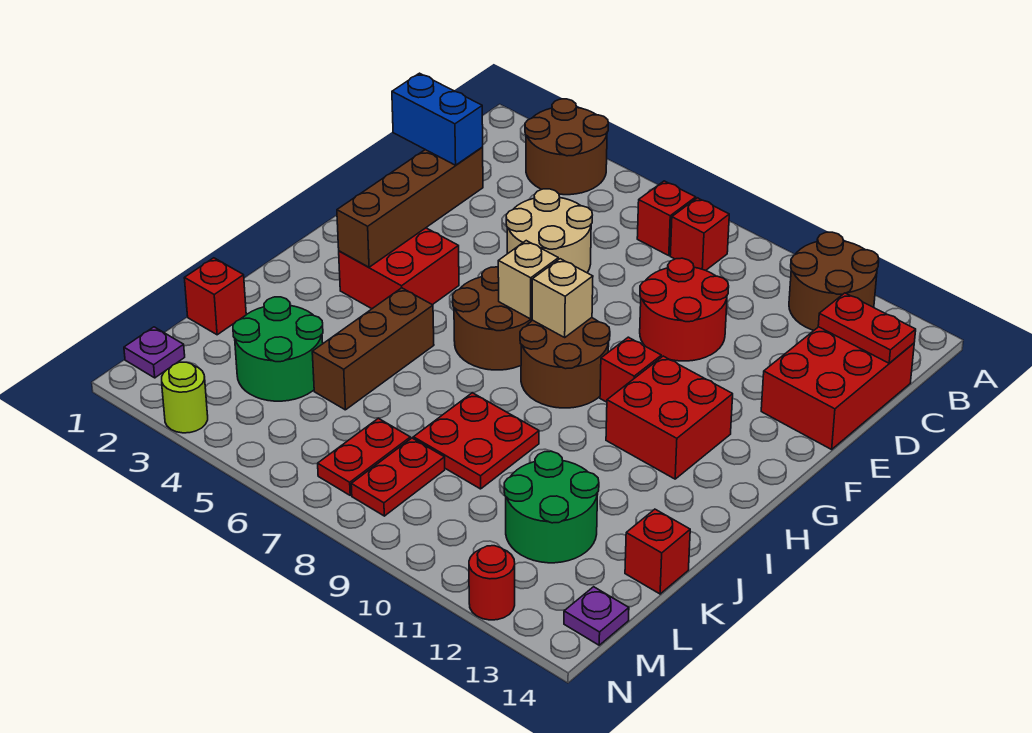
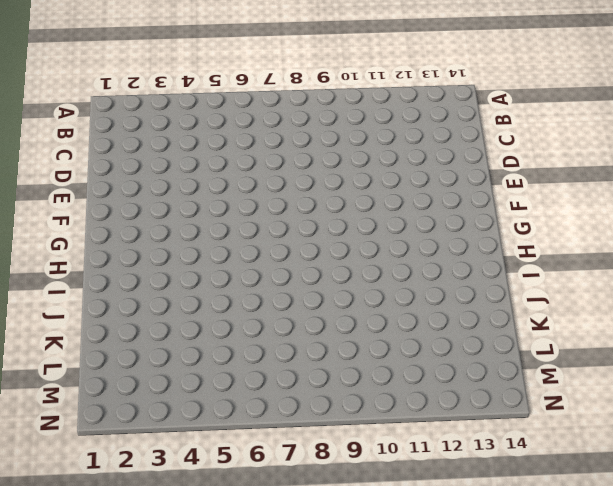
none -> brown 2x2 round brick [525,99,608,195]
none -> brown 2x2 round brick [789,232,879,330]
none -> red 1x1 brick [637,181,696,256]

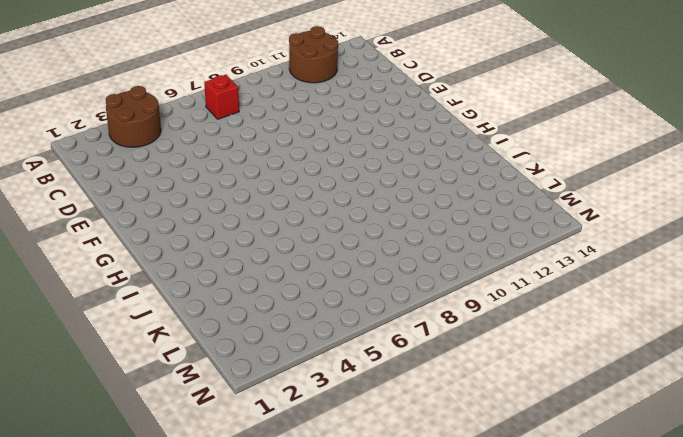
none -> red 1x1 brick [670,198,729,270]
none -> red 2x3 brick [761,327,914,449]
none -> tan 2x2 round brick [506,189,592,273]

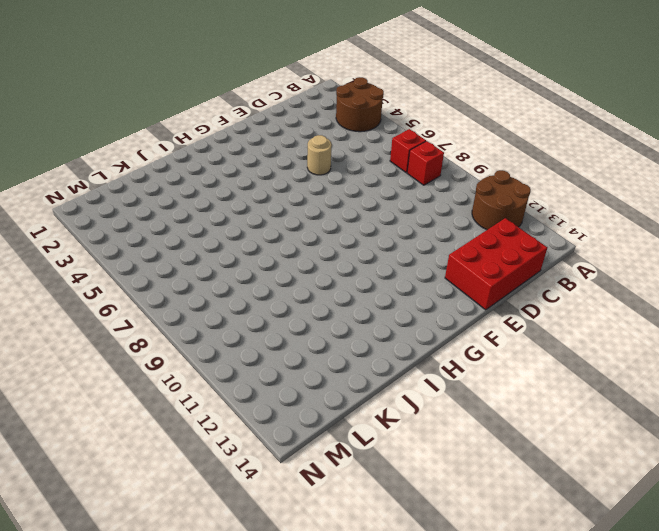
tan 1x1 round brick [307,135,332,175] -> tan 2x2 round brick [506,189,592,273]
none -> red 2x2 round brick [640,258,729,361]
none -> red 2x2 brick [339,228,459,309]
none -> brown 2x2 round brick [453,267,532,370]

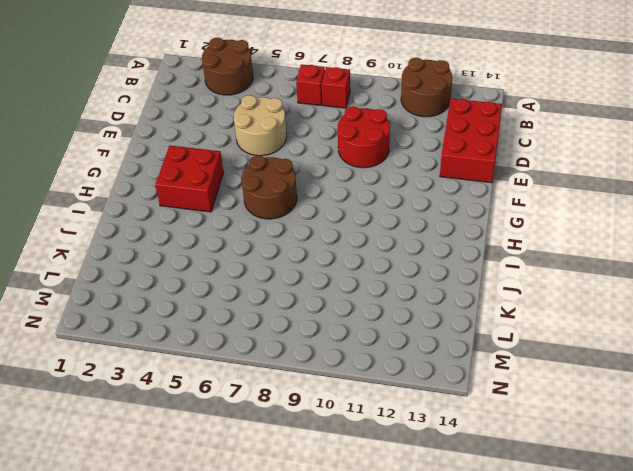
none -> brown 2x2 round brick [520,318,610,408]
none -> red 1x1 brick [600,337,661,402]
none -> red 2x2 brick [606,356,733,479]

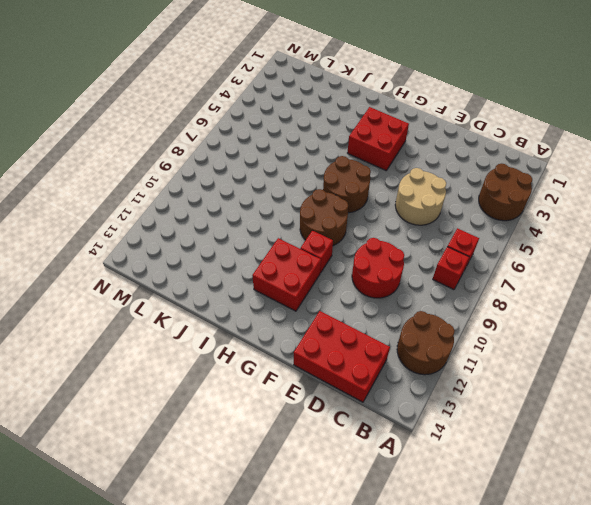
none -> brown 1x3 brick [312,288,434,410]
none -> red 2x2 plate [414,393,539,489]
none -> red 1x1 brick [184,258,246,335]

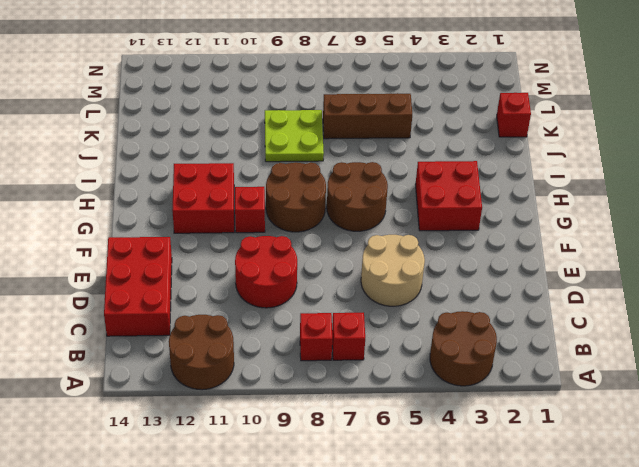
lime 2x2 plate [265,110,324,162] -> red 2x2 plate [414,393,539,489]
brown 1x3 brick [323,93,412,139] -> brown 1x3 brick turned to [312,288,434,410]
none -> green 2x2 round brick [233,297,323,401]
none -> green 2x2 round brick [504,451,599,563]
none -> red 1x1 brick [625,509,690,594]

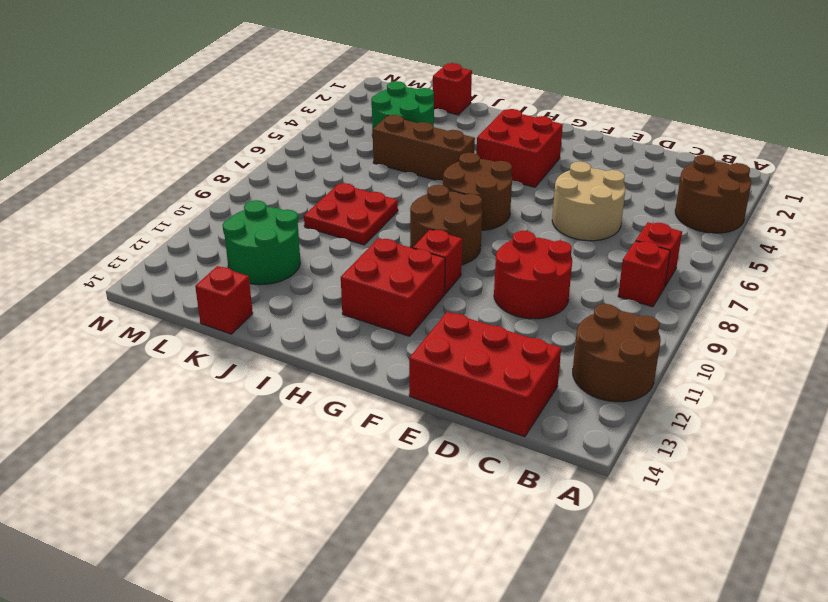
none -> red 1x2 plate [318,418,410,495]
none -> red 1x2 plate [351,438,445,516]
none -> purple 1x1 plate [124,327,185,378]

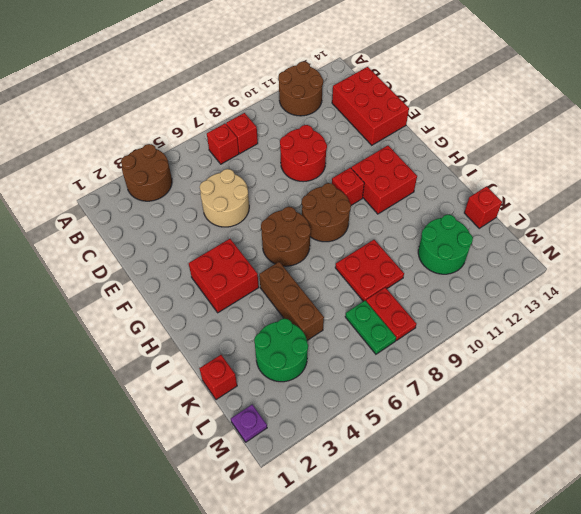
green 1x2 plate [345,301,396,354] -> red 1x2 plate [318,418,410,495]
none -> purple 1x1 plate [564,587,629,645]
none -> lime 1x1 round brick [162,362,208,433]
none -> red 1x1 round brick [469,546,515,620]

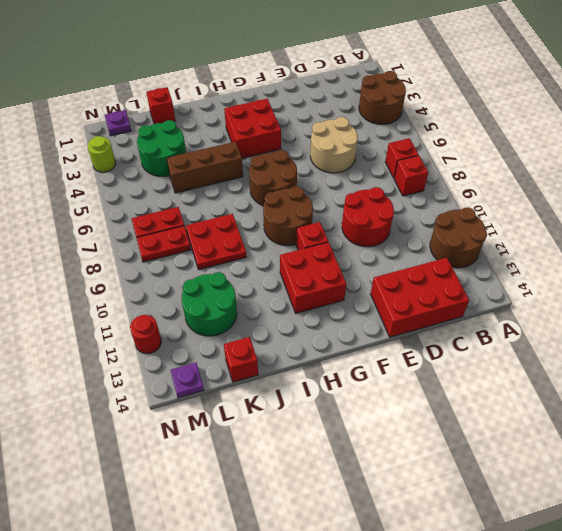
none -> red 1x2 plate [818,293,916,363]
none -> brown 1x4 brick [337,147,483,267]
none -> tan 1x1 brick [498,241,558,319]

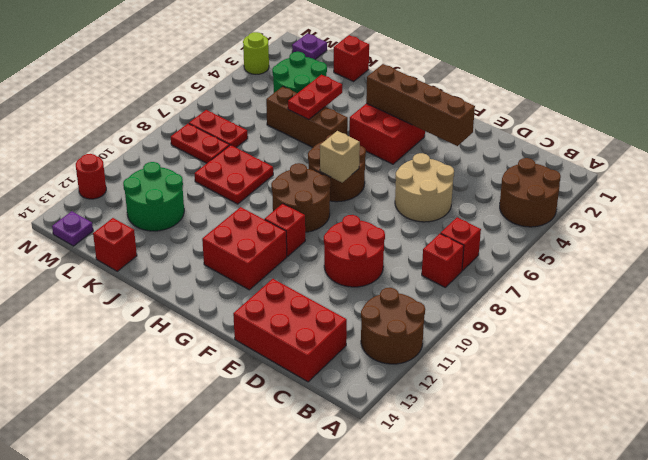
red 1x2 plate [288,75,342,120] -> red 1x2 plate moved to [818,293,916,363]
none -> tan 1x1 brick [532,259,593,337]
none -> blue 1x2 brick [392,73,483,165]

